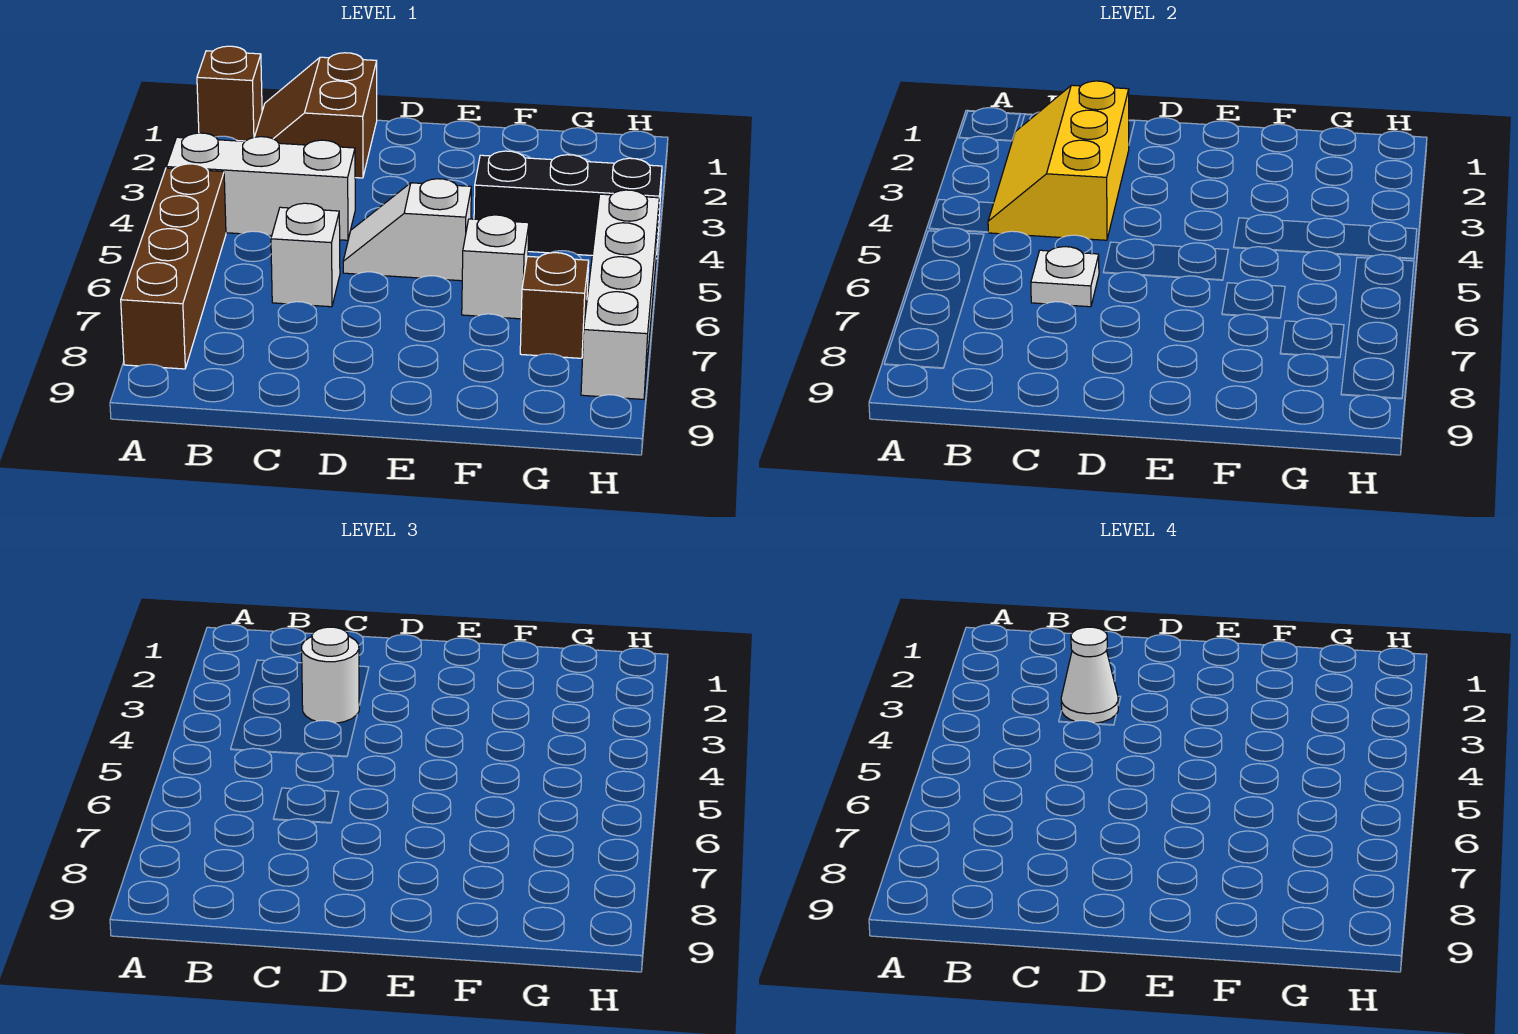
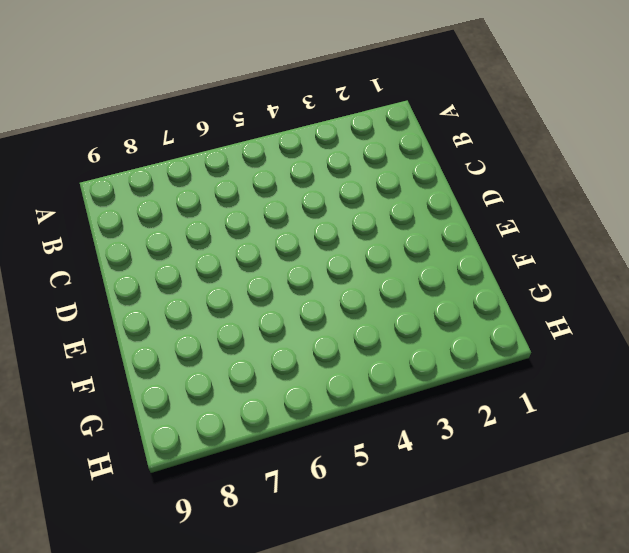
none -> brown 1x1 brick [197,46,262,141]
none -> white 1x3 brick [166,133,355,240]
none -> brown 1x4 brick [121,164,226,369]

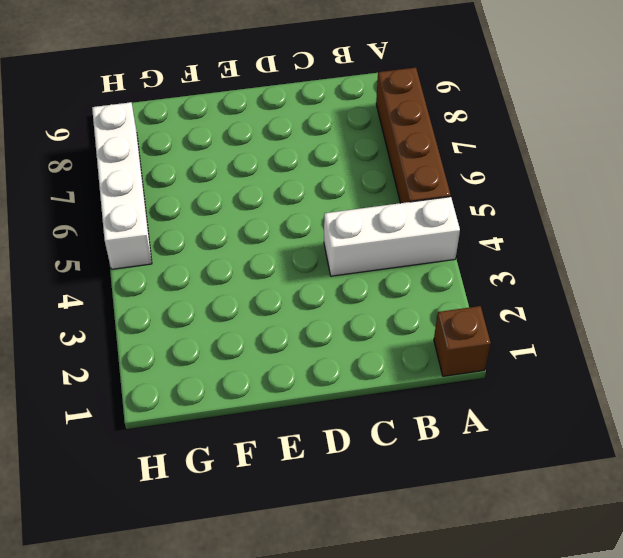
none -> brown 2x2 slope [255,53,377,178]
none -> white 1x1 brick [271,203,340,307]
none -> white 1x2 slope [343,179,471,281]

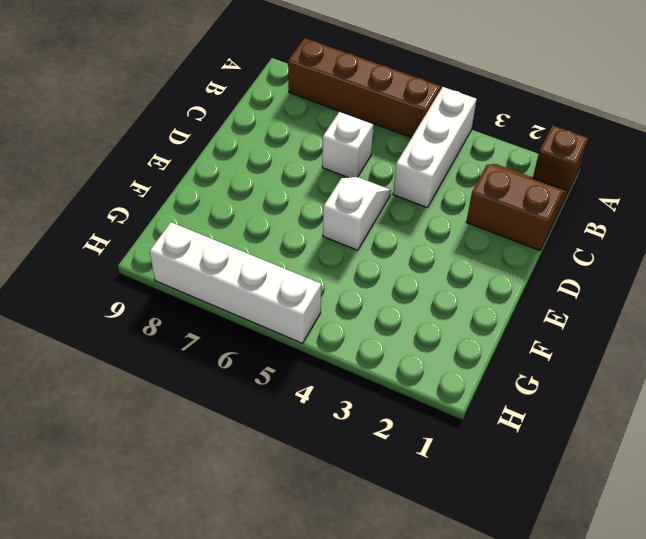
none -> black 1x3 brick [474,151,662,255]
none -> white 1x1 brick [462,215,529,319]
none -> brown 1x1 brick [520,253,589,358]

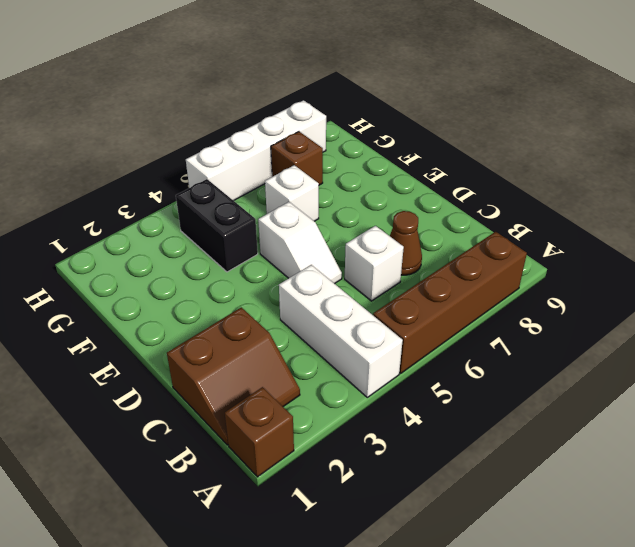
brown 1x1 cone [390,211,422,275] -> none
black 1x2 brick [176,179,258,272] -> black 1x3 brick [474,151,662,255]
none -> yellow 2x3 slope [988,81,1129,240]
none -> white 1x1 plate [1031,247,1099,307]
none -> white 1x1 round brick [302,627,359,723]

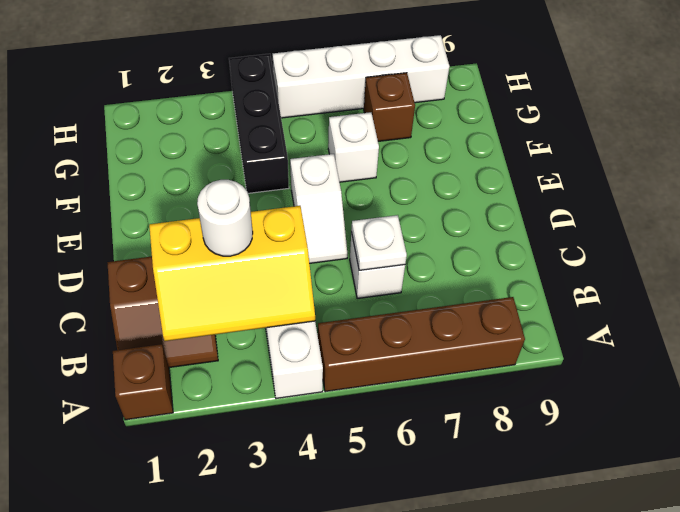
none -> white 1x1 cone [1061,627,1118,723]

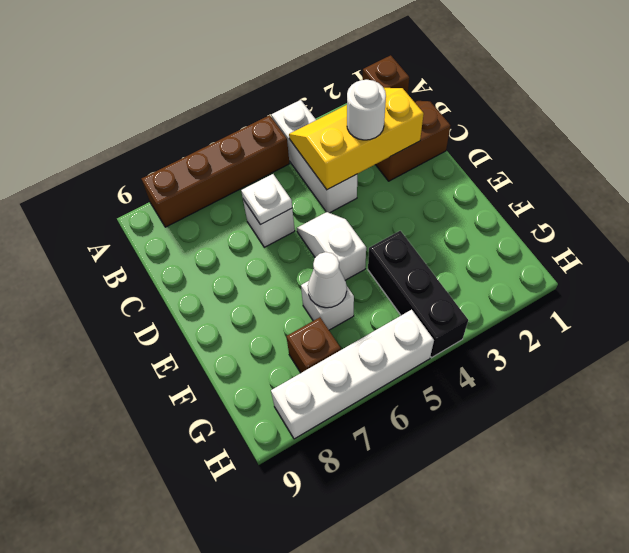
white 1x1 cone [308,252,347,308] -> white 1x1 cone moved to [1061,627,1118,723]

